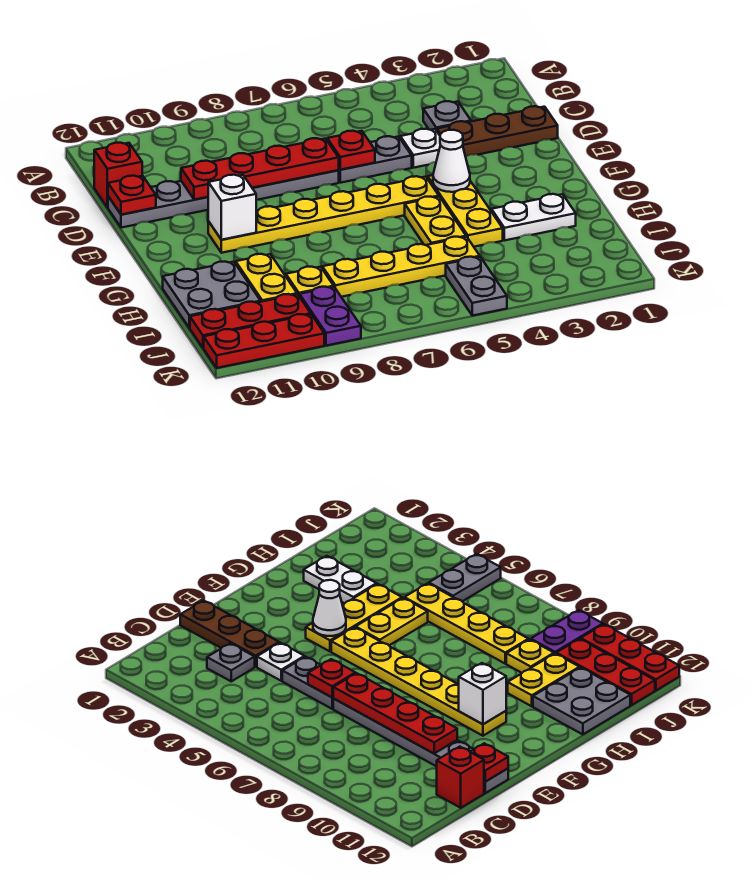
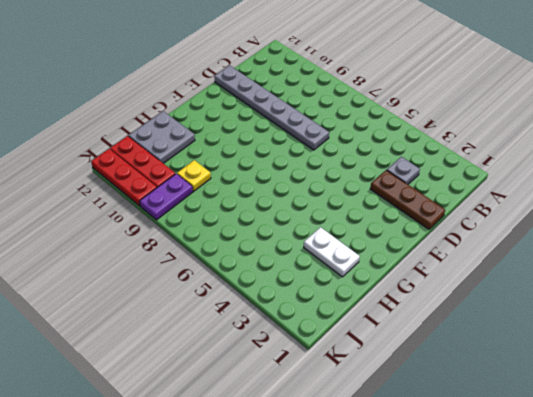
none -> red 1x1 brick [94,143,142,208]
none -> white 1x1 plate [400,129,440,168]
none -> grey 1x2 plate [338,136,412,183]

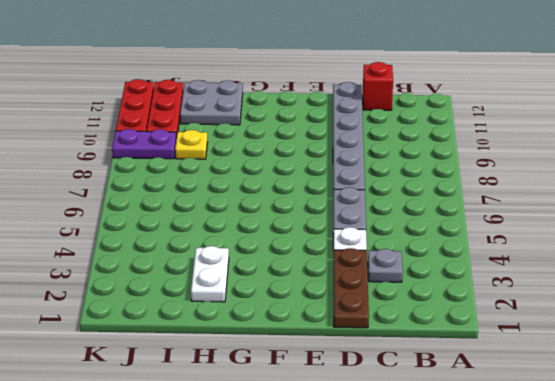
none -> yellow 1x3 plate [428,175,503,247]
none -> yellow 1x6 plate [208,176,439,253]
none -> yellow 1x2 plate [405,197,466,245]

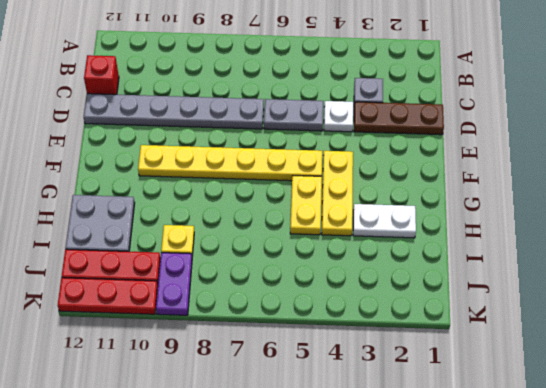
none -> yellow 1x2 plate [236,254,297,302]
none -> yellow 1x4 plate [322,237,480,297]
none -> grey 1x2 plate [446,257,507,316]

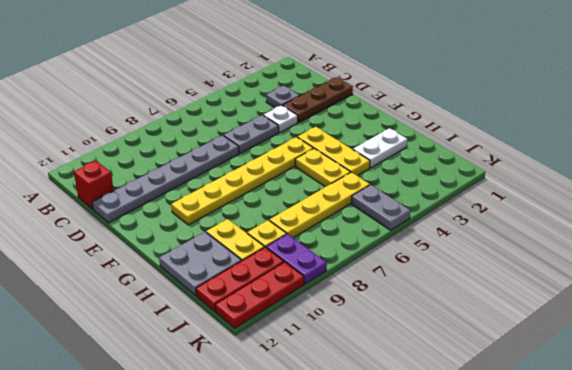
none -> red 1x1 plate [327,131,375,170]
none -> red 1x4 plate [181,138,339,200]
none -> red 1x1 plate [108,176,156,215]

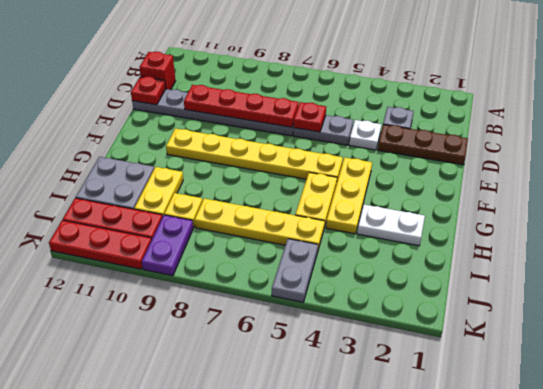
none -> white 1x1 cone [433,130,470,192]
none -> white 1x1 brick [208,175,256,240]

